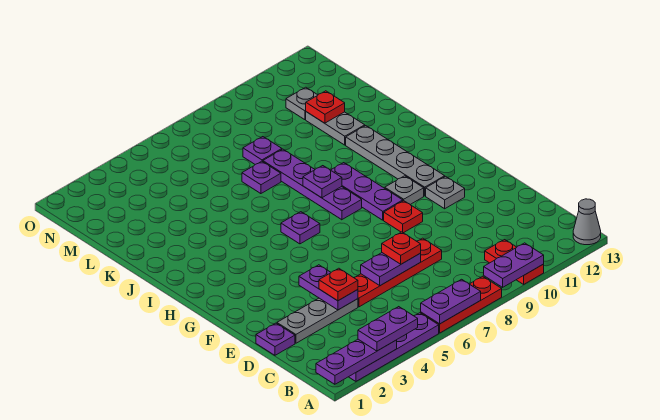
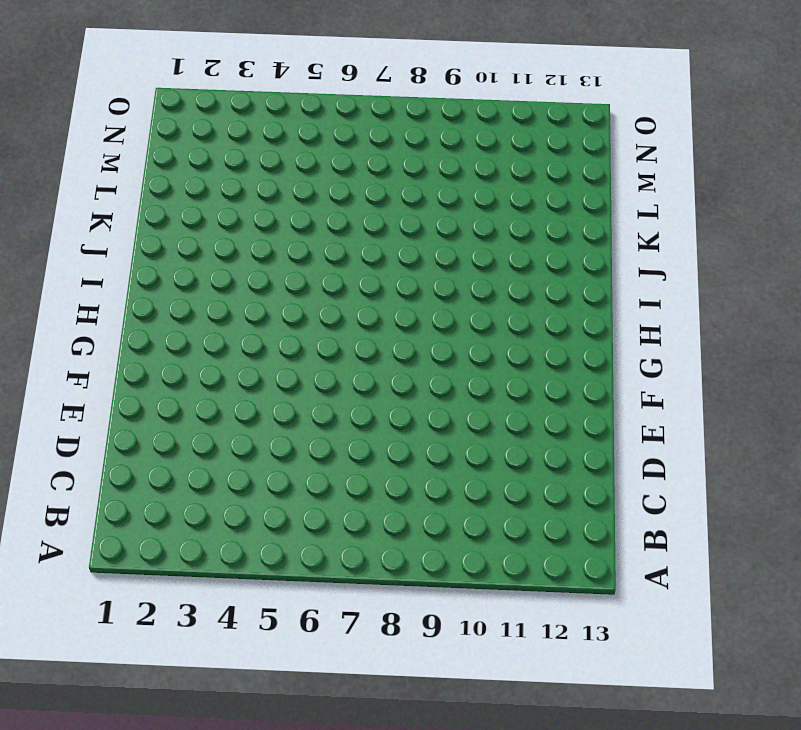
none -> purple 1x4 plate [349,313,439,381]
none -> red 1x3 plate [421,276,502,333]
none -> red 1x2 plate [485,240,544,284]

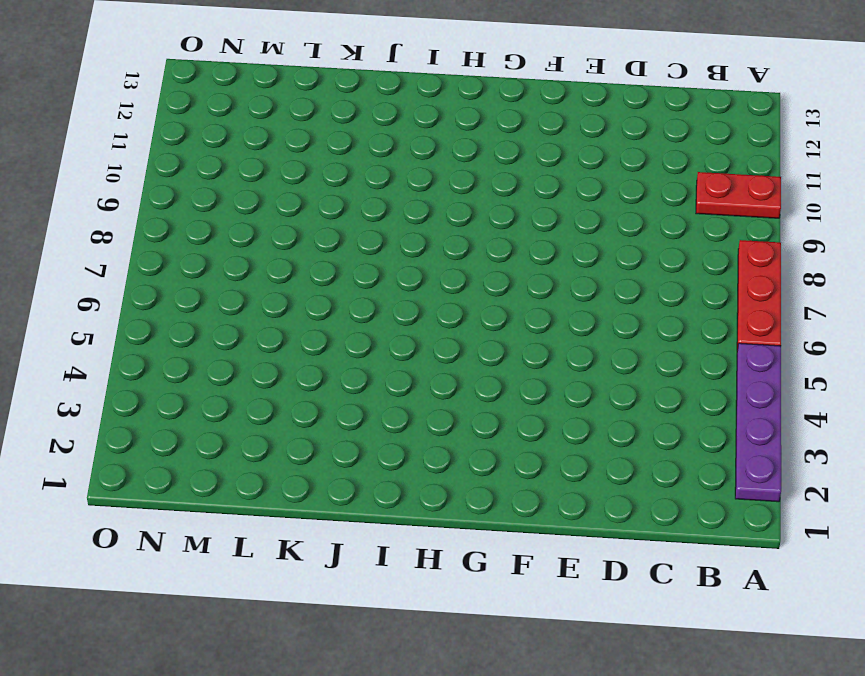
none -> grey 1x1 cone [573,199,601,245]
none -> purple 1x1 plate [256,323,295,355]
none -> grey 1x3 plate [277,298,358,343]

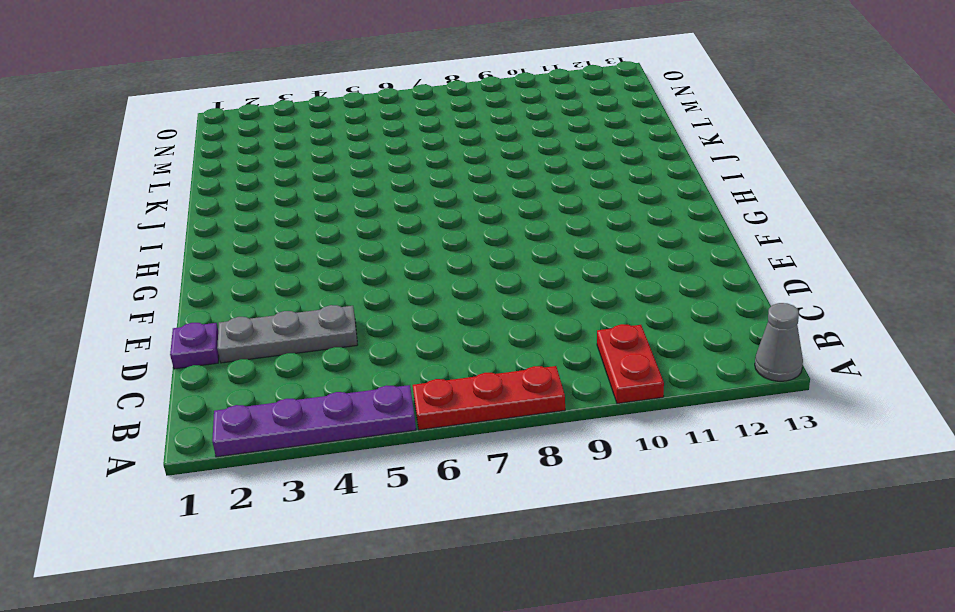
none -> red 1x4 plate [354,238,442,307]
none -> red 1x1 plate [384,201,423,233]
none -> grey 1x1 plate [426,176,465,209]

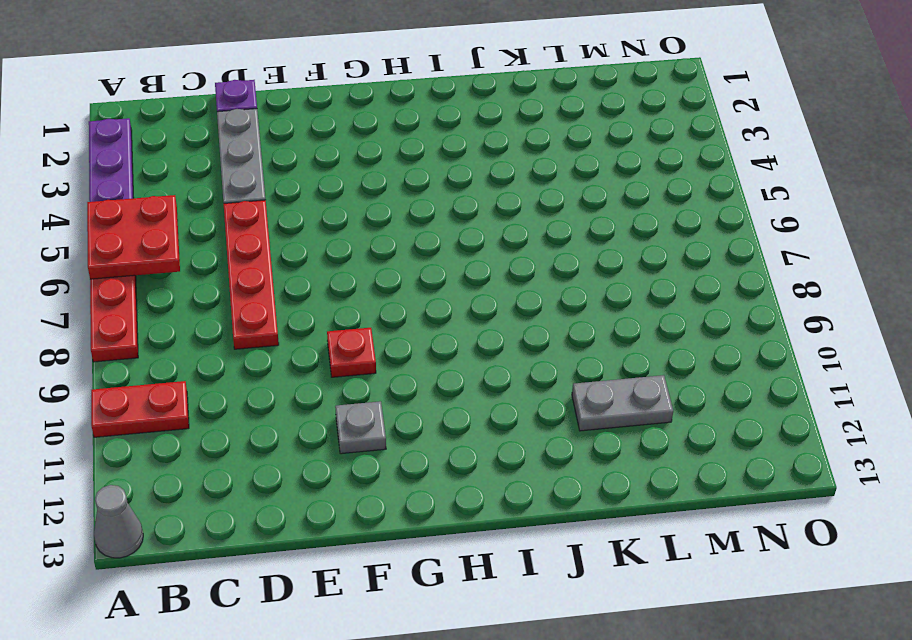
red 2x2 plate [87,195,180,279] -> purple 1x2 plate [421,279,481,324]
none -> purple 1x3 plate [331,163,403,220]
none -> grey 1x1 plate [385,176,424,204]
none -> grey 1x4 plate [346,126,445,196]

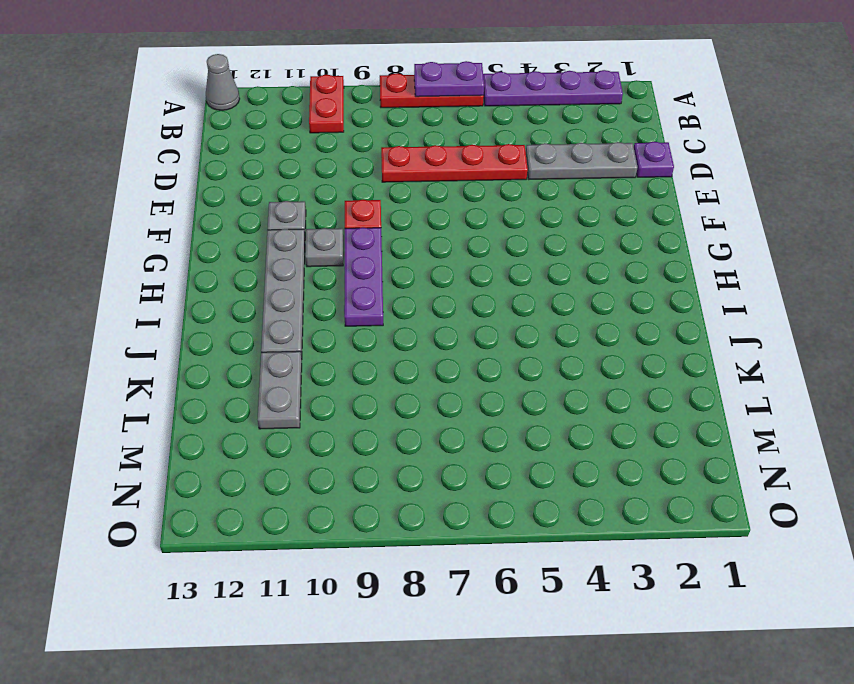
none -> purple 1x1 plate [281,212,320,244]
none -> purple 1x4 plate [263,149,362,220]
none -> purple 1x1 plate [242,161,281,194]

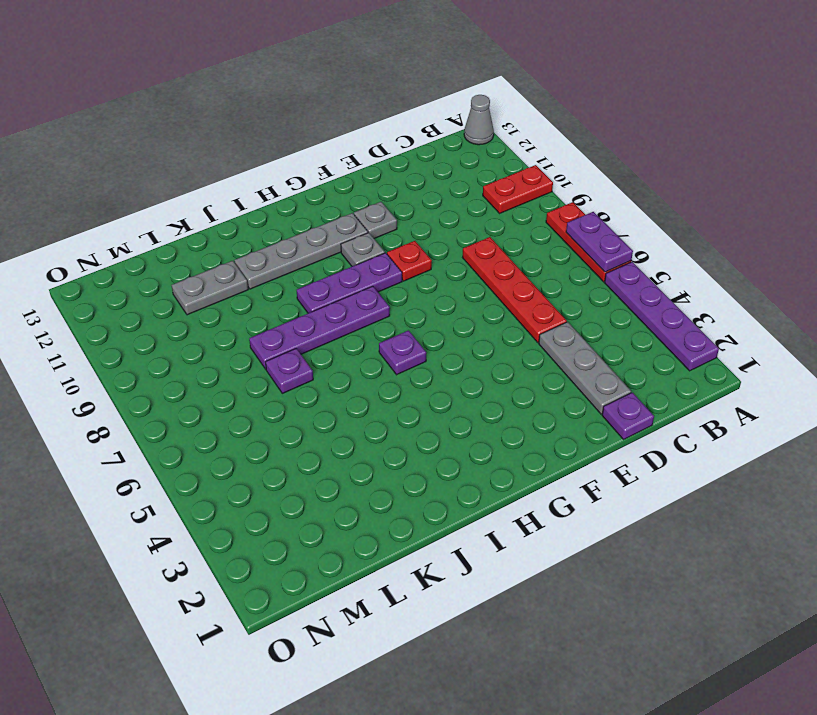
none -> purple 1x1 plate [243,137,282,164]
none -> grey 1x1 plate [286,87,318,120]
none -> purple 1x3 plate [316,339,397,384]

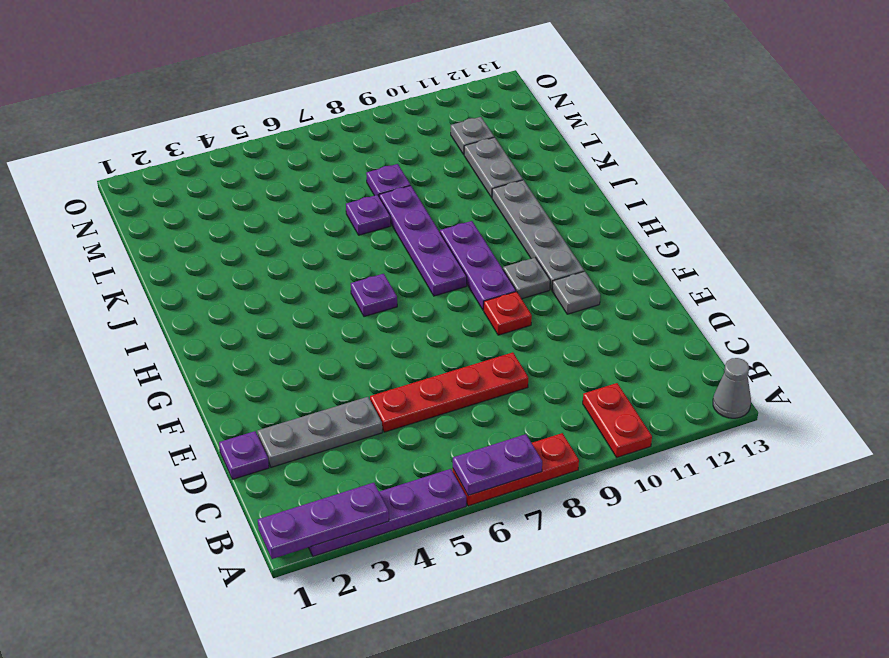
none -> purple 1x2 plate [484,243,544,287]
none -> purple 1x2 plate [299,265,358,310]
none -> purple 1x2 plate [361,253,421,286]

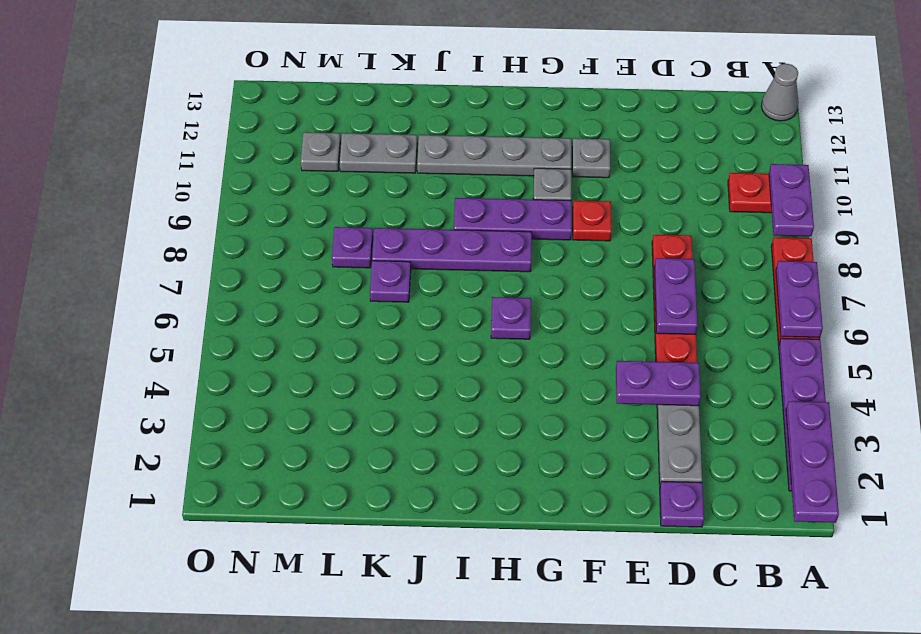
none -> purple 1x1 plate [303,166,342,198]
none -> red 1x1 plate [306,91,345,123]
none -> purple 1x2 plate [358,307,418,351]

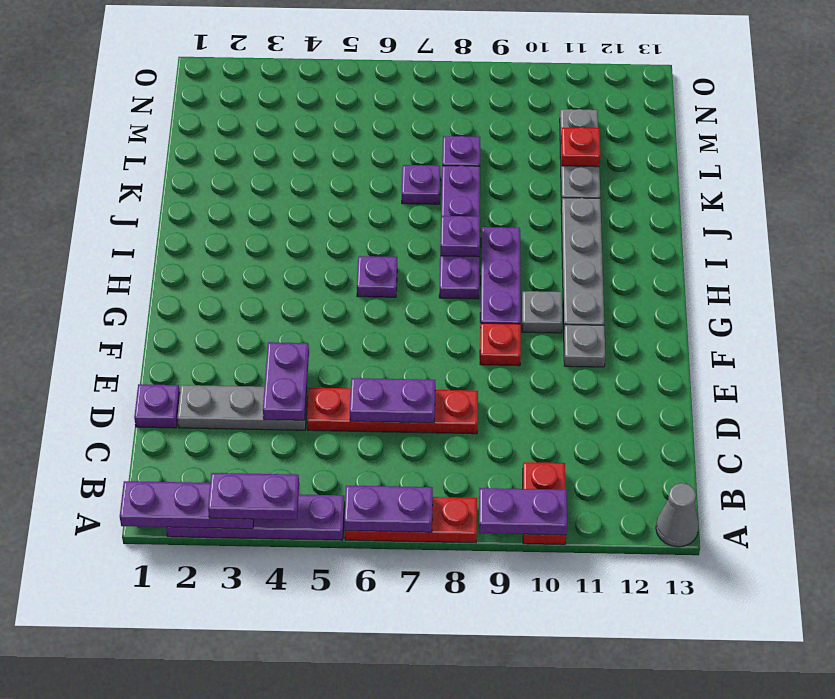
none -> red 1x1 plate [319,268,358,301]
none -> red 1x1 plate [382,232,421,264]

